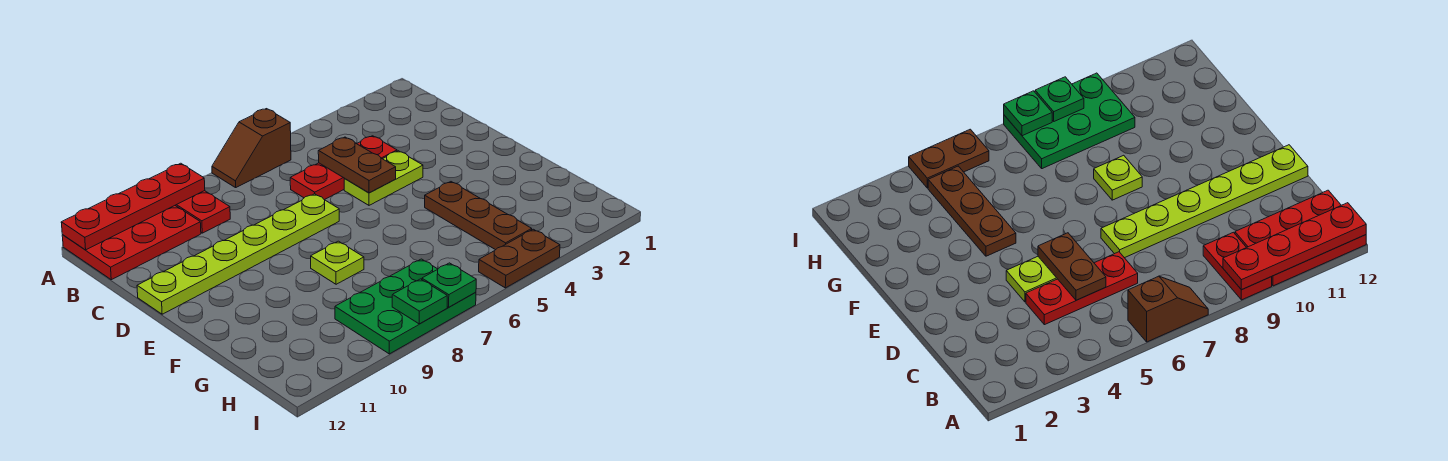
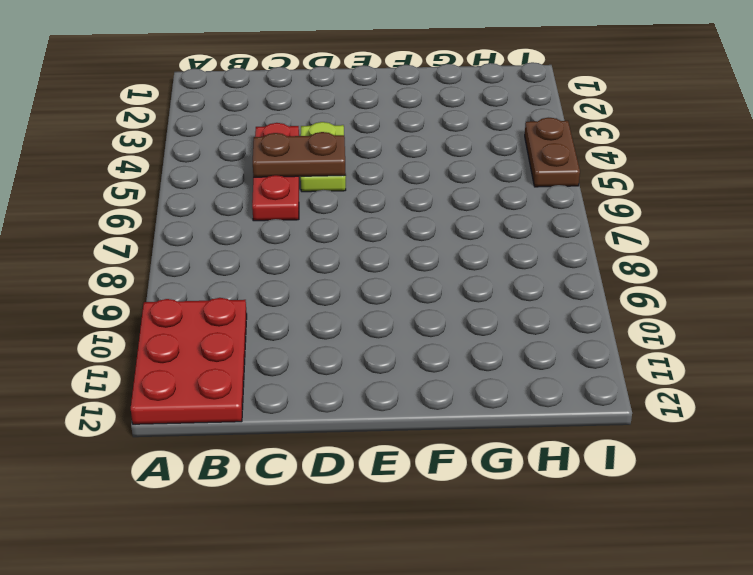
none -> brown 1x2 slope [212,109,291,188]
none -> red 1x2 plate [175,191,230,233]
none -> lime 1x6 plate [137,194,339,314]

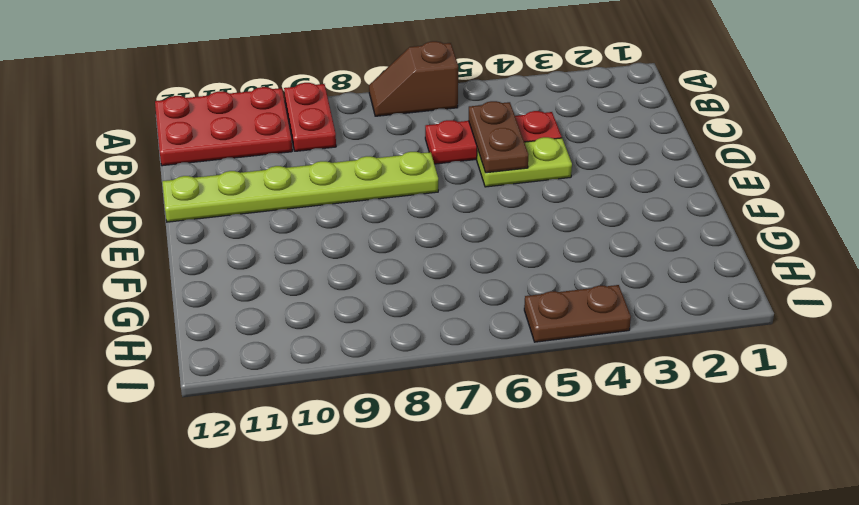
none -> brown 1x3 plate [425,182,532,250]
none -> lime 1x1 plate [311,241,364,284]
none -> green 2x3 plate [335,259,476,354]

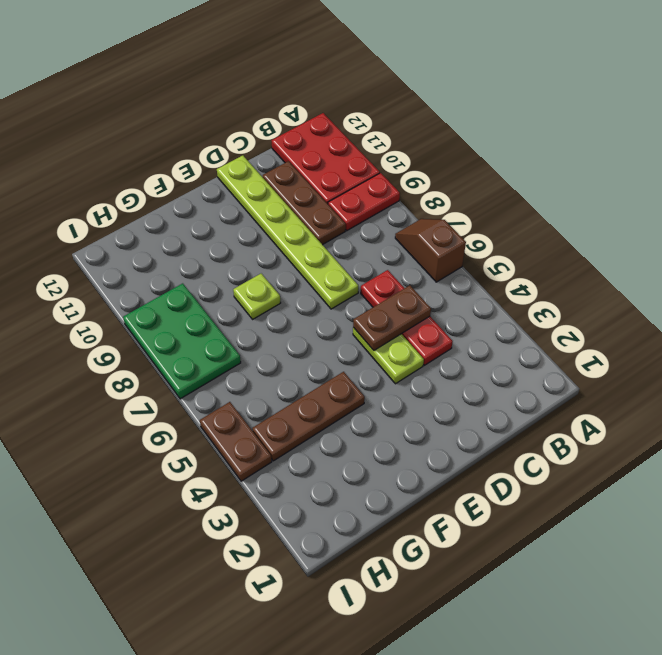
brown 1x3 plate [263,161,346,245] -> none
none -> red 1x4 plate [61,163,205,250]
none -> green 1x1 plate [422,263,476,307]
none -> green 1x1 plate [392,279,447,324]

